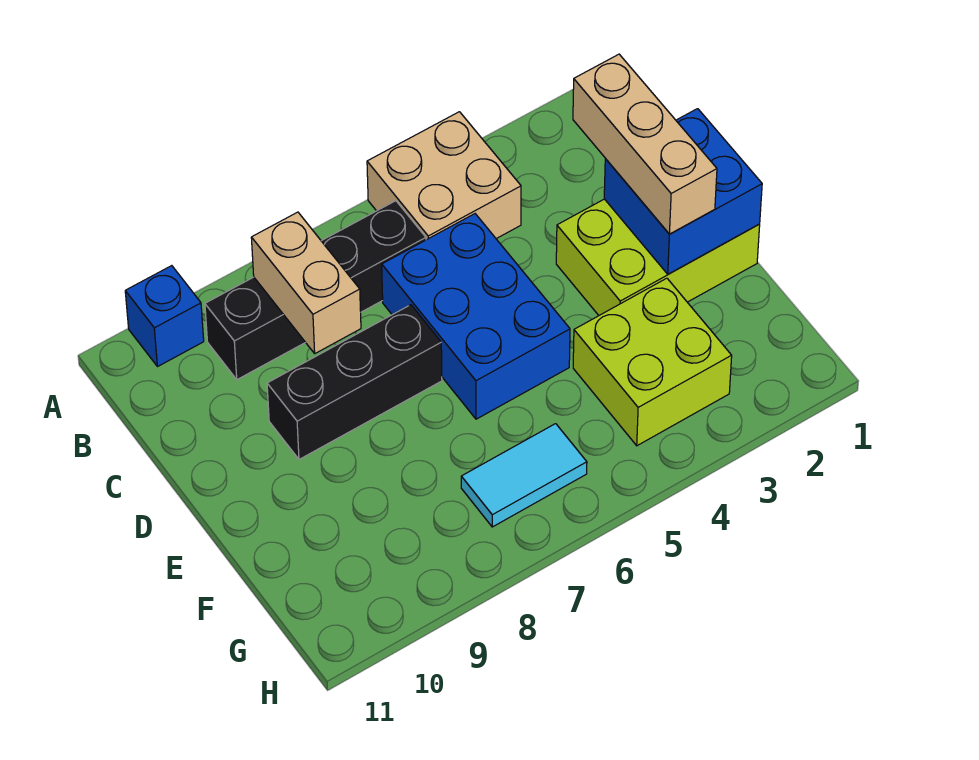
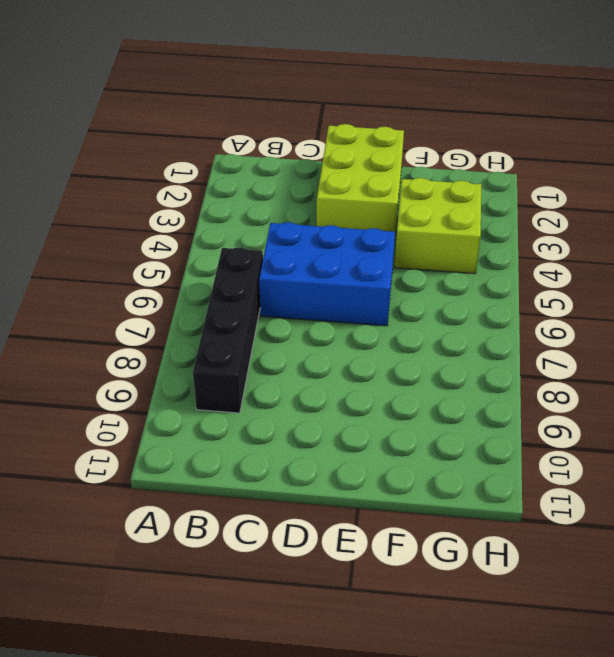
none -> tan 2x2 brick [367,112,521,240]
none -> blue 1x1 brick [125,266,204,367]

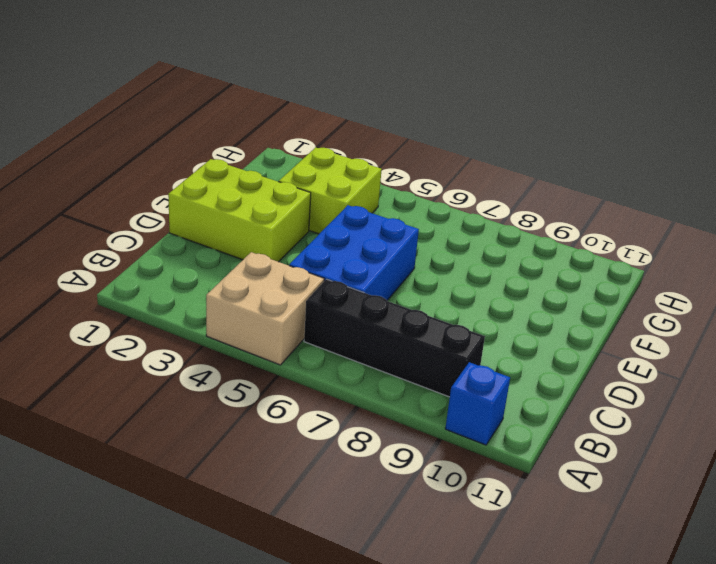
none -> black 1x3 brick [267,305,442,459]
none -> cyan 1x2 tile [461,424,587,527]

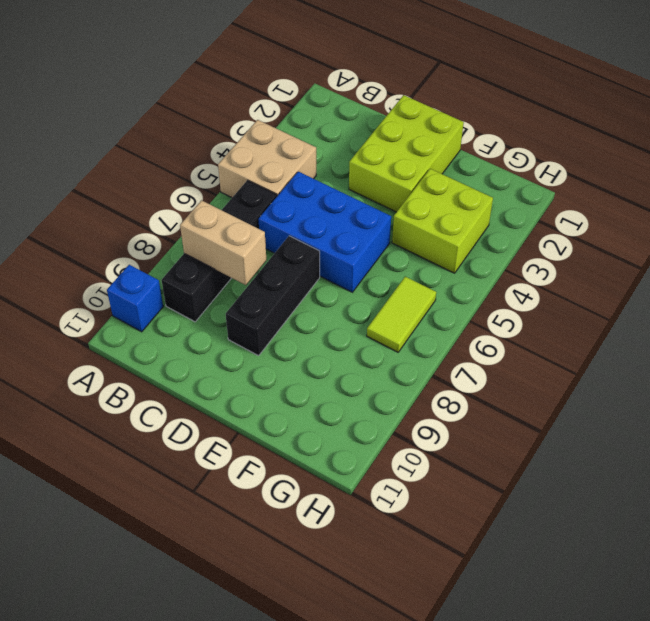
lime 1x2 tile [367,277,436,352] -> cyan 1x2 tile [461,424,587,527]
none -> blue 2x2 brick [604,109,762,274]
none -> tan 1x3 brick [573,54,717,234]

